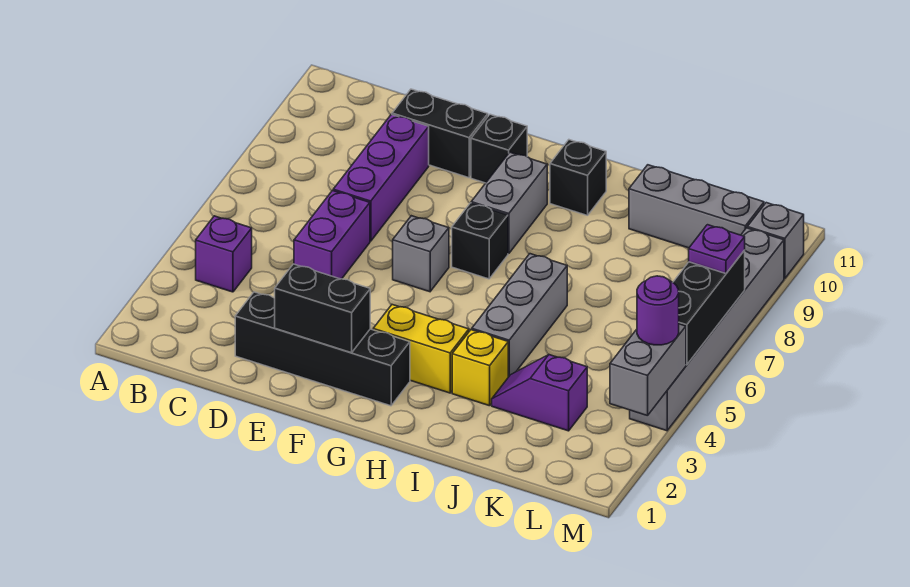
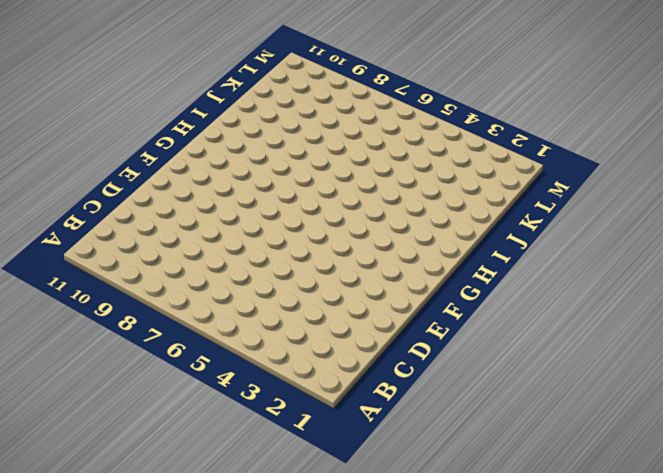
none -> purple 1x1 brick [196,216,252,292]
none -> black 1x4 brick [235,292,410,406]
none -> purple 1x2 brick [294,191,370,279]

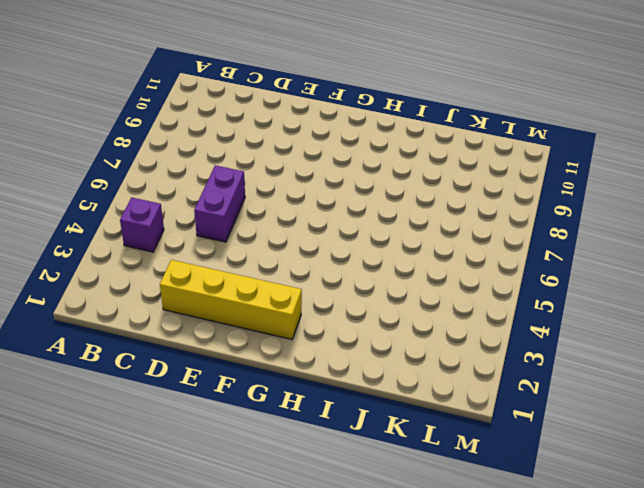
yellow 1x4 brick [160,260,302,339] -> black 1x4 brick [235,292,410,406]
none -> purple 1x3 brick [333,114,429,241]
none -> black 1x2 brick [392,89,488,178]
none -> grey 1x1 brick [393,216,449,292]

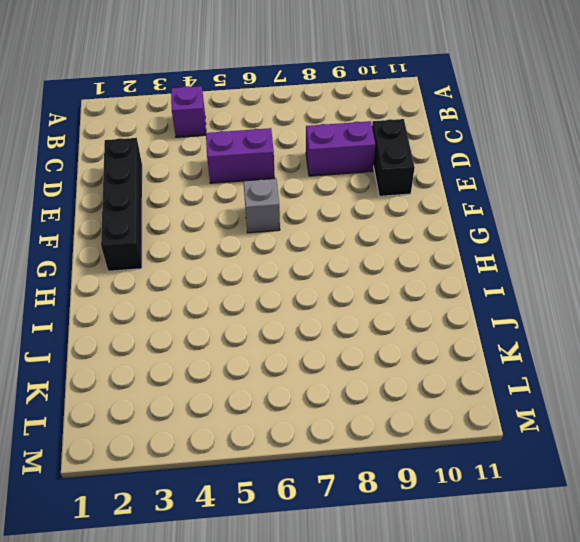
purple 1x2 brick [306,121,375,176] -> purple 1x3 brick [333,114,429,241]
none -> black 1x1 brick [471,114,527,183]
none -> yellow 1x2 brick [373,305,469,393]
none -> black 1x1 brick [452,203,508,279]

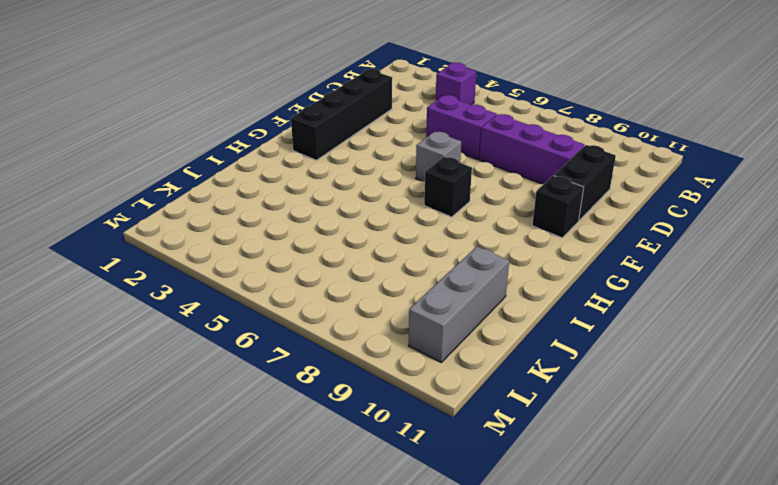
none -> yellow 1x2 brick [373,305,469,393]
none -> grey 1x2 brick [471,152,547,254]
none -> black 1x1 brick [550,140,606,216]

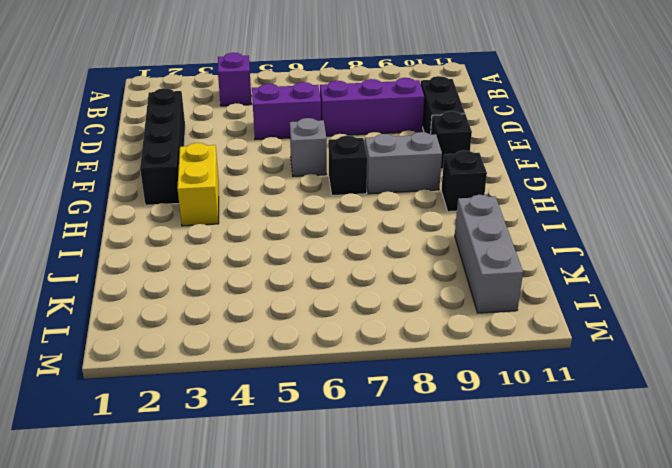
none -> yellow 1x1 brick [452,330,508,406]
none -> grey 1x3 brick [472,254,567,377]
none -> purple 1x2 slope [492,355,587,431]

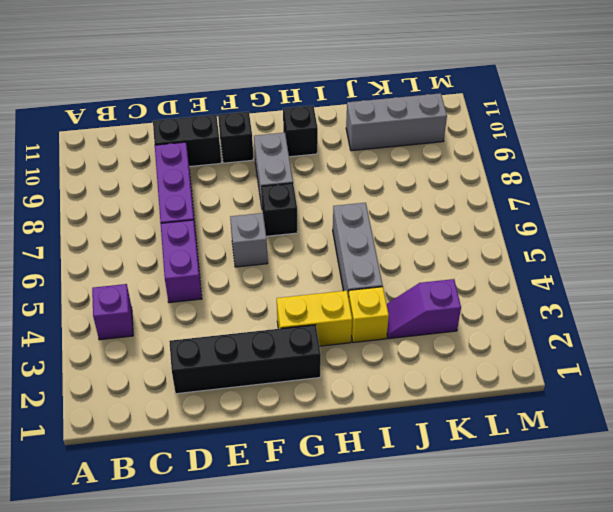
none -> grey 1x6 brick [630,228,784,431]
none -> grey 1x1 brick [747,203,804,279]
none -> black 1x2 brick [275,264,370,353]

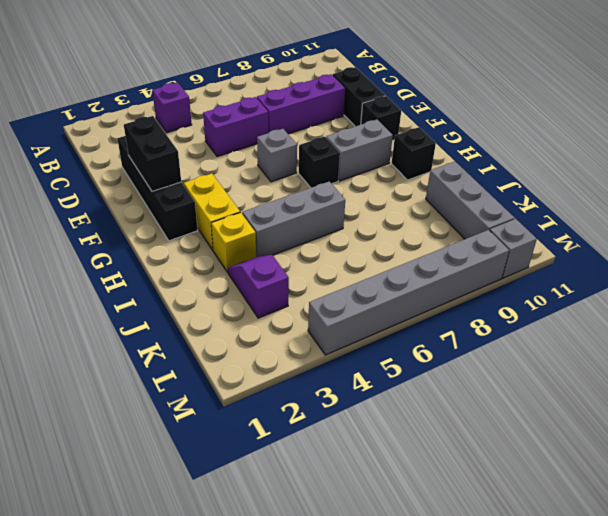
none -> grey 1x2 brick [610,324,686,416]
none -> black 1x3 brick [673,250,745,365]
none -> purple 1x1 round brick [637,276,679,345]

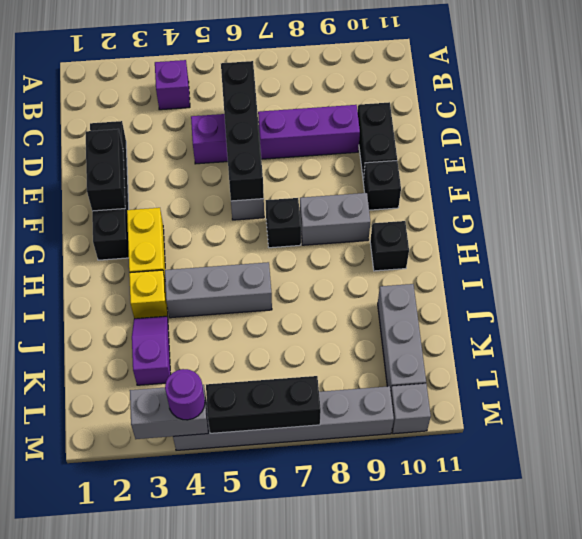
black 1x4 brick [221,61,264,201] -> none
none -> purple 1x1 plate [689,225,745,274]

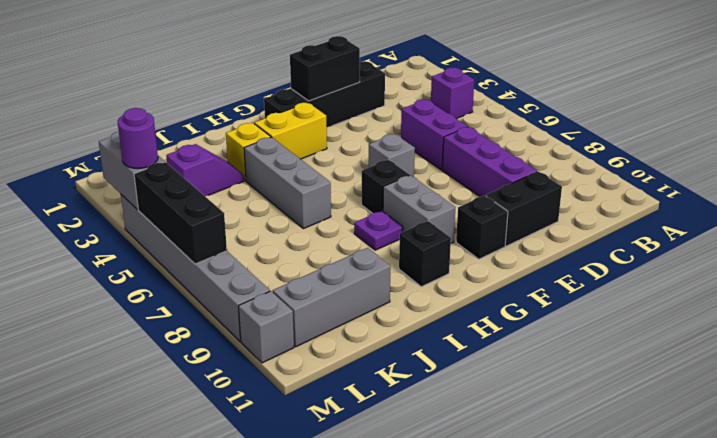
purple 1x1 plate [354,211,403,250] -> purple 1x1 plate moved to [689,225,745,274]

